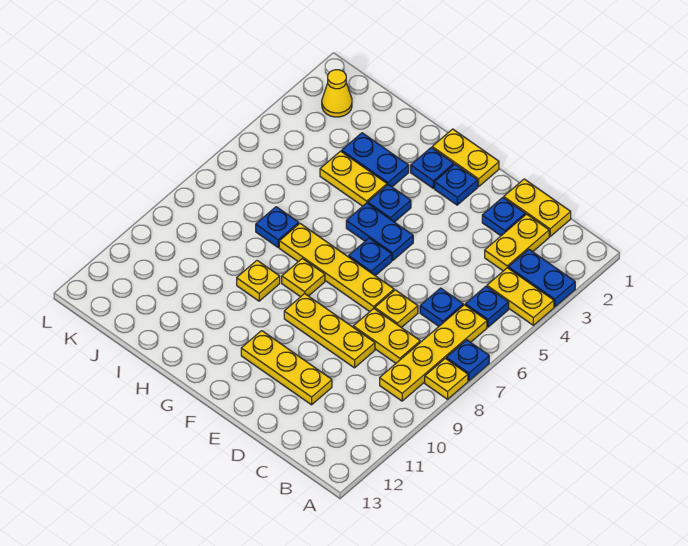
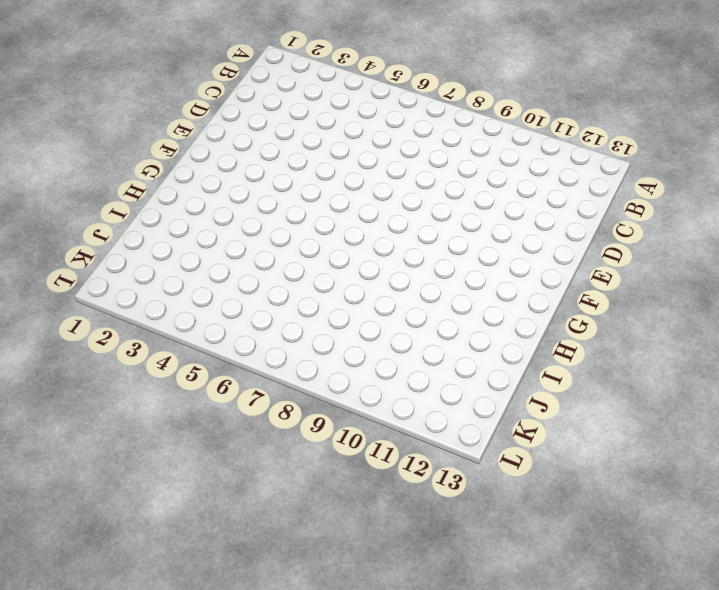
none -> blue 1x2 plate [508,249,575,307]
none -> yellow 1x2 plate [487,268,554,325]
none -> blue 1x1 plate [446,340,489,381]

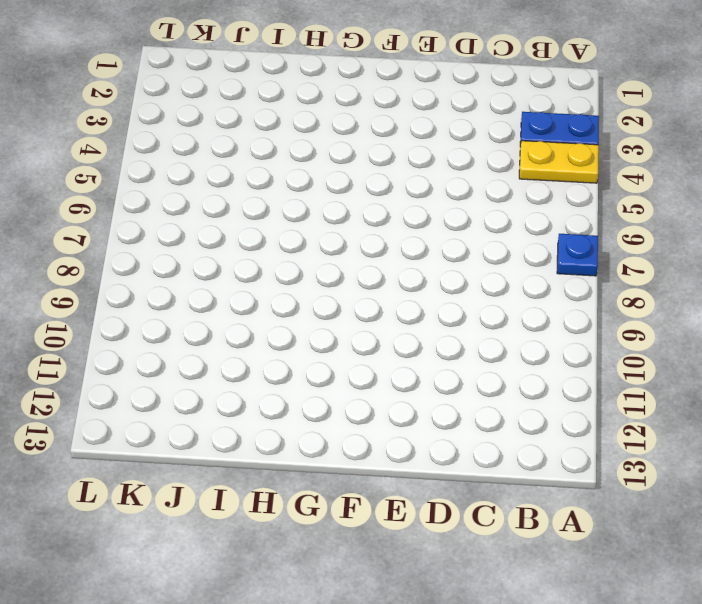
none -> yellow 1x1 plate [425,358,468,399]
none -> blue 1x1 plate [465,286,509,327]
none -> yellow 1x4 plate [380,305,487,401]

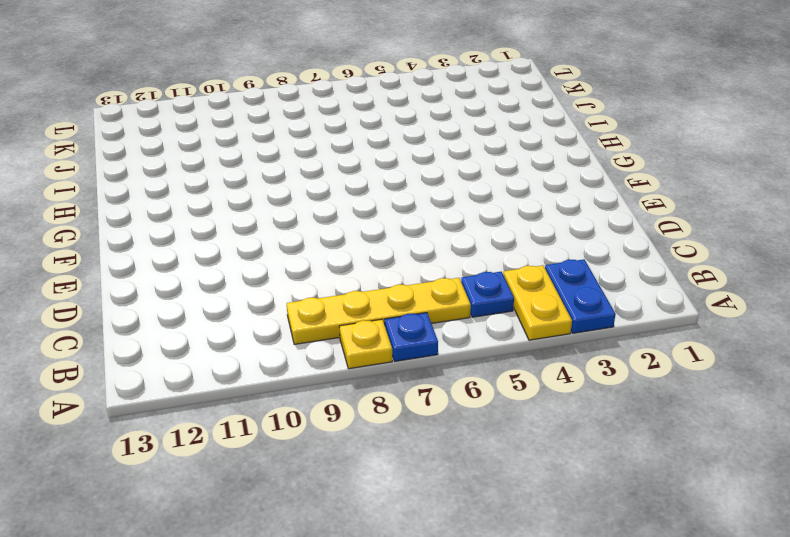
none -> yellow 1x2 plate [504,179,571,236]
none -> yellow 1x2 plate [485,214,549,271]
none -> blue 1x1 plate [420,288,463,326]

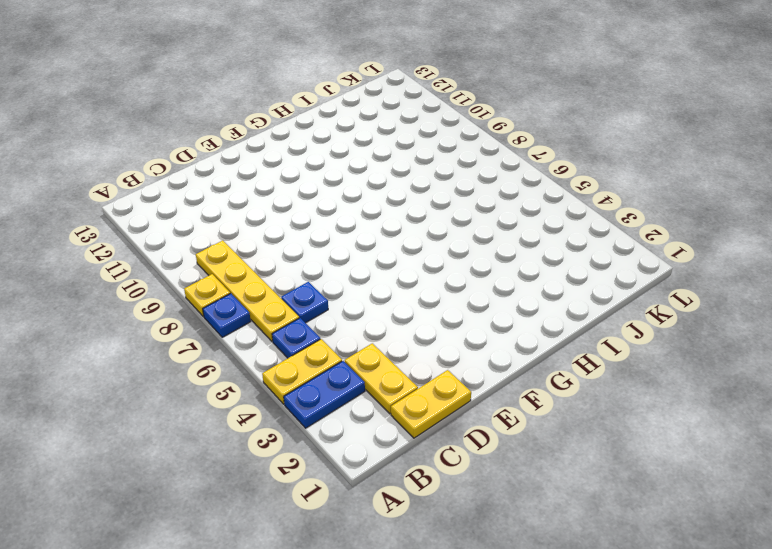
none -> yellow 1x2 plate [353,308,420,363]
none -> blue 1x1 plate [482,198,525,236]
none -> yellow 1x1 plate [375,290,418,328]

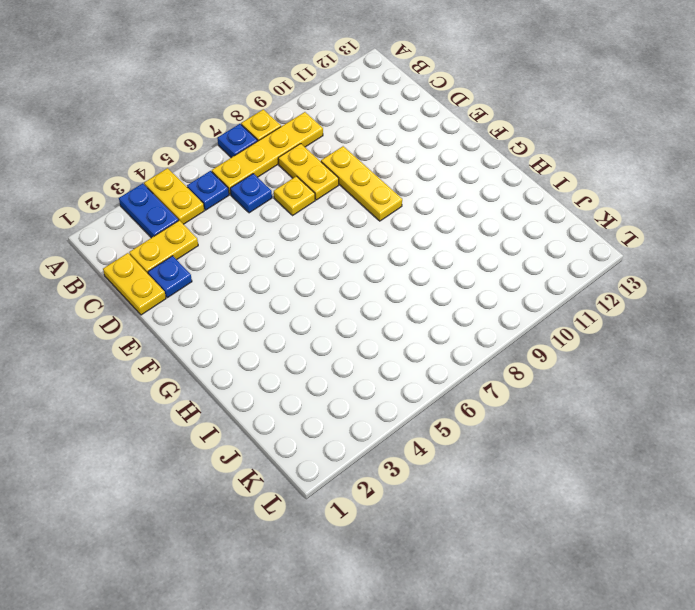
none -> yellow 1x3 plate [241,331,332,405]
none -> yellow 1x4 plate [279,224,394,312]
none -> yellow 1x2 plate [432,129,499,187]

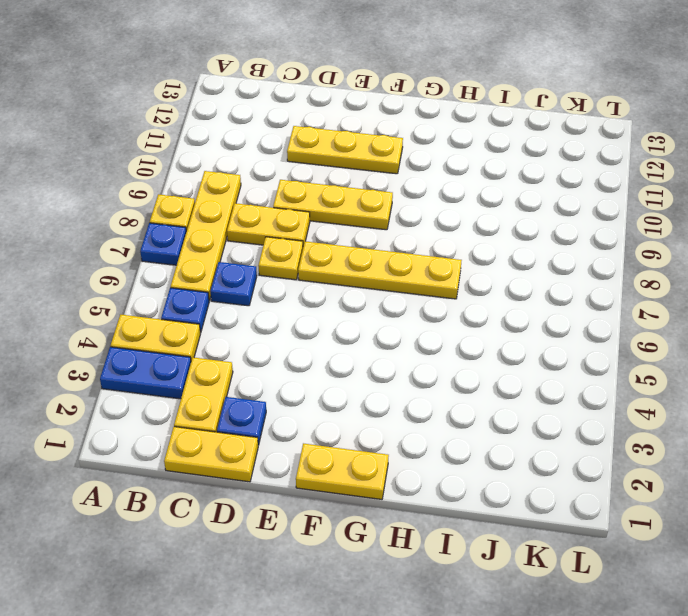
none -> blue 1x1 plate [435,164,478,205]
none -> blue 1x2 plate [346,203,413,260]
none -> blue 1x1 plate [349,238,392,276]

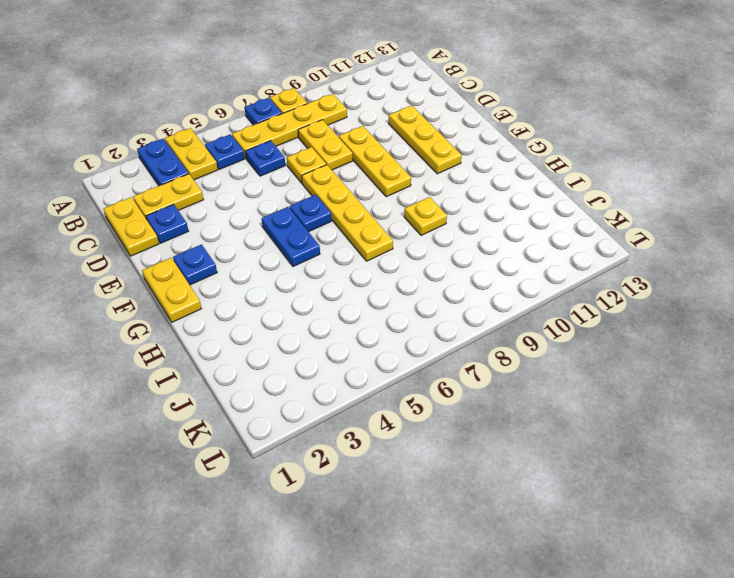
none -> blue 1x1 plate [411,148,454,188]
none -> blue 1x1 plate [368,185,411,222]
none -> yellow 1x1 plate [282,258,325,297]

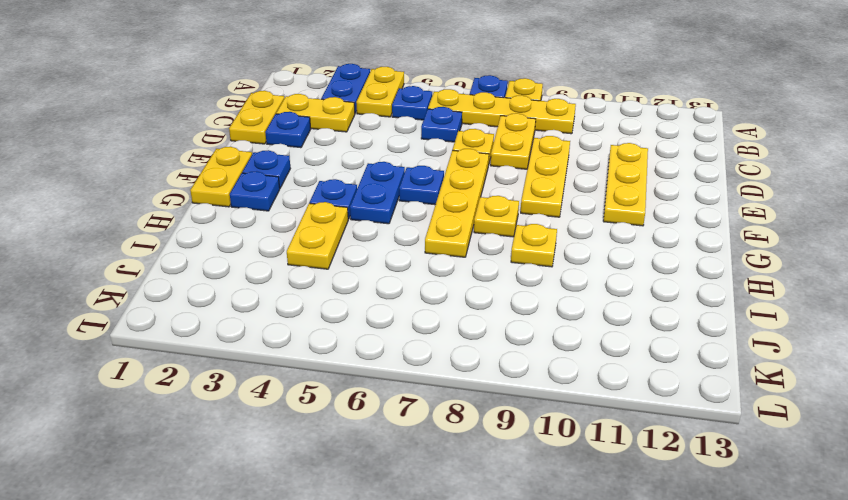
none -> blue 1x2 plate [342,133,409,187]
none -> blue 1x1 plate [256,207,299,247]
none -> yellow 1x1 cone [322,70,352,117]

